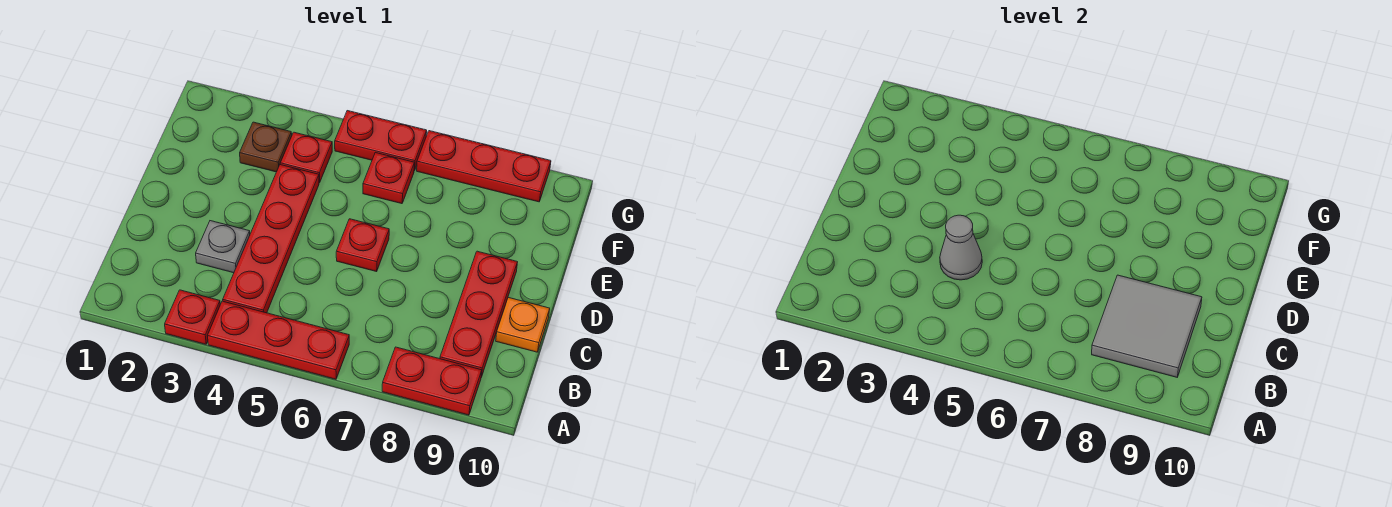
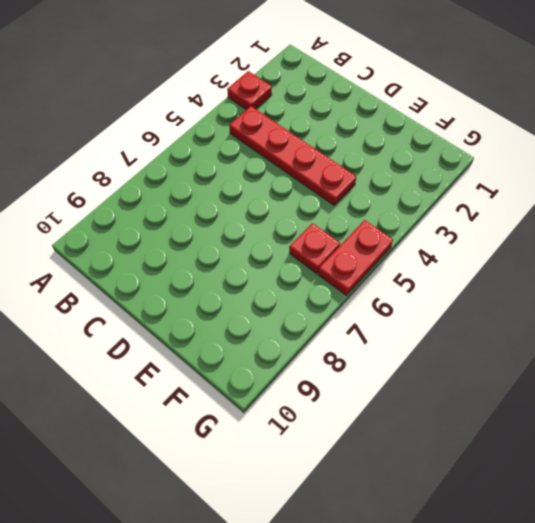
none -> red 1x3 plate [208,301,349,379]
none -> red 1x2 plate [382,347,482,415]
none -> red 1x3 plate [440,251,517,377]

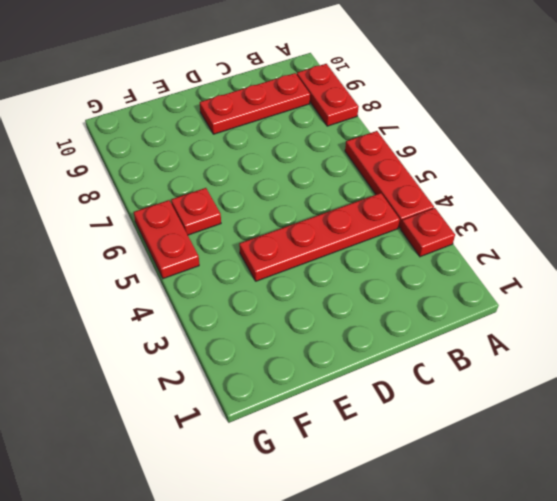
none -> grey 1x1 plate [196,221,250,273]
none -> orange 1x1 plate [496,298,550,352]
none -> red 1x1 plate [336,219,389,272]

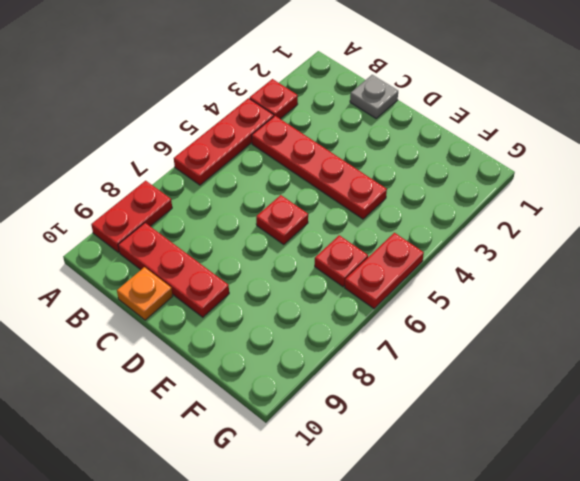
grey 1x1 plate [350,75,398,118] -> grey 1x1 plate moved to [196,221,250,273]
none -> brown 1x1 plate [240,122,292,172]
none -> red 1x1 plate [280,132,332,183]
none -> red 1x3 plate [417,131,551,202]

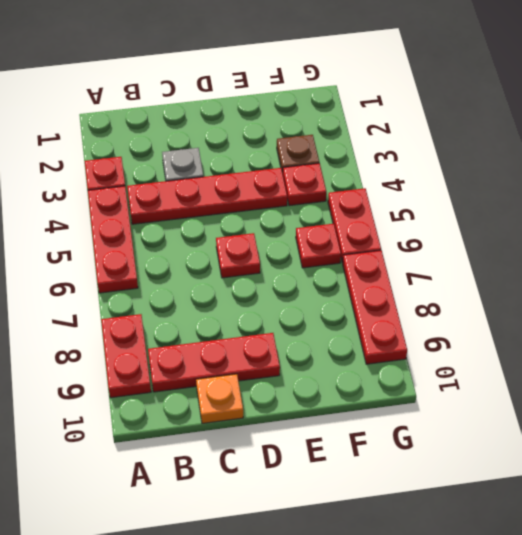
none -> grey 2x2 tile [1092,275,1202,377]
none -> grey 1x1 cone [940,215,982,280]

